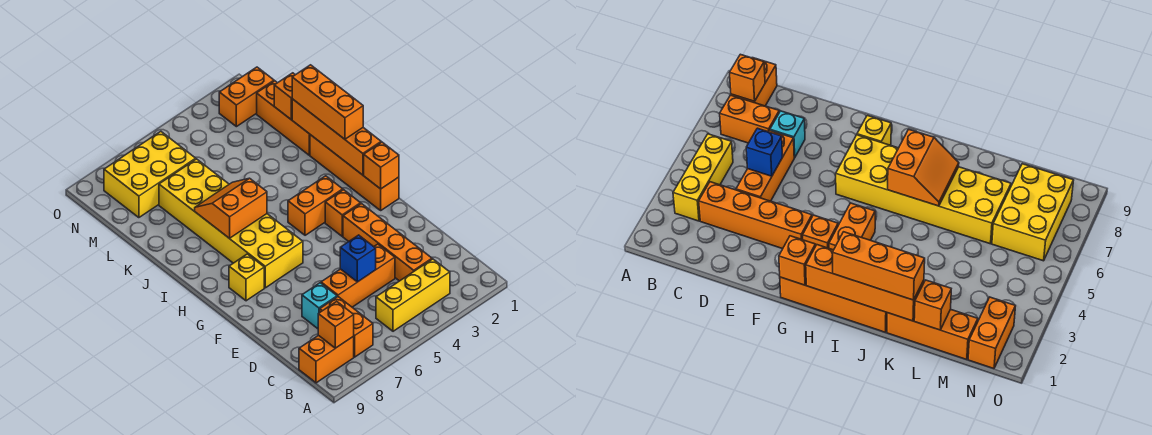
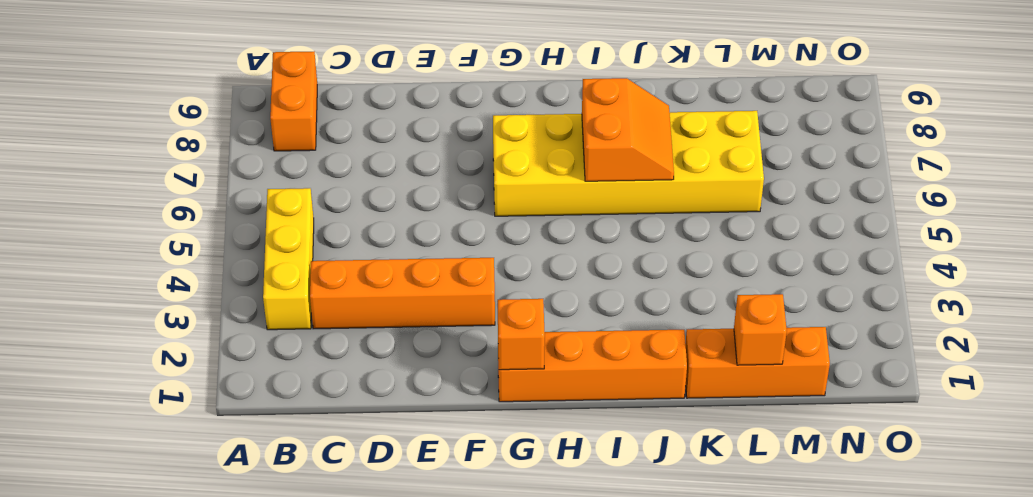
none -> orange 1x2 brick [320,297,373,357]
none -> orange 1x3 brick [321,244,395,307]
none -> cyan 1x1 brick [302,283,337,329]

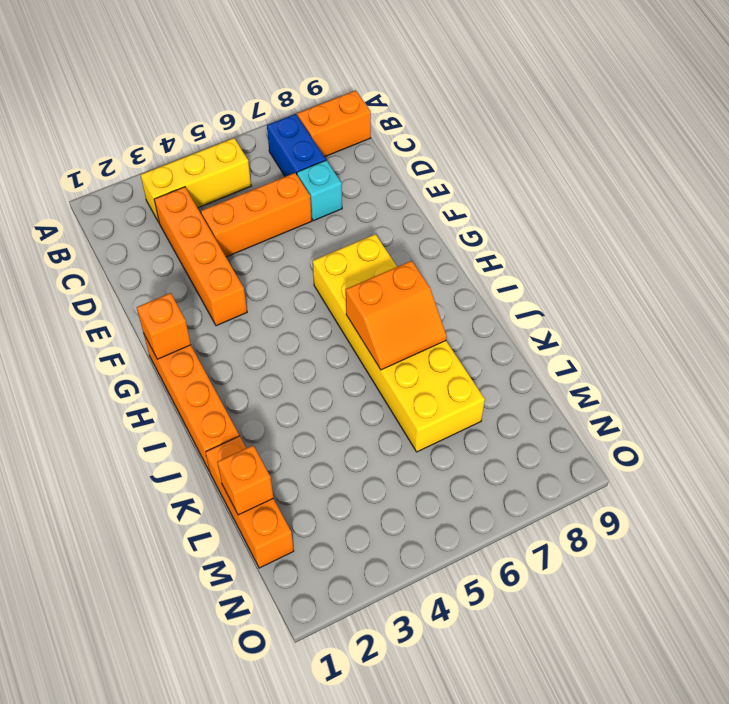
blue 1x2 brick [267,114,326,177] -> orange 1x2 brick [320,297,373,357]
none -> orange 1x1 brick [325,190,361,236]
none -> yellow 1x1 brick [229,254,264,301]
none -> orange 1x2 brick [288,176,343,235]

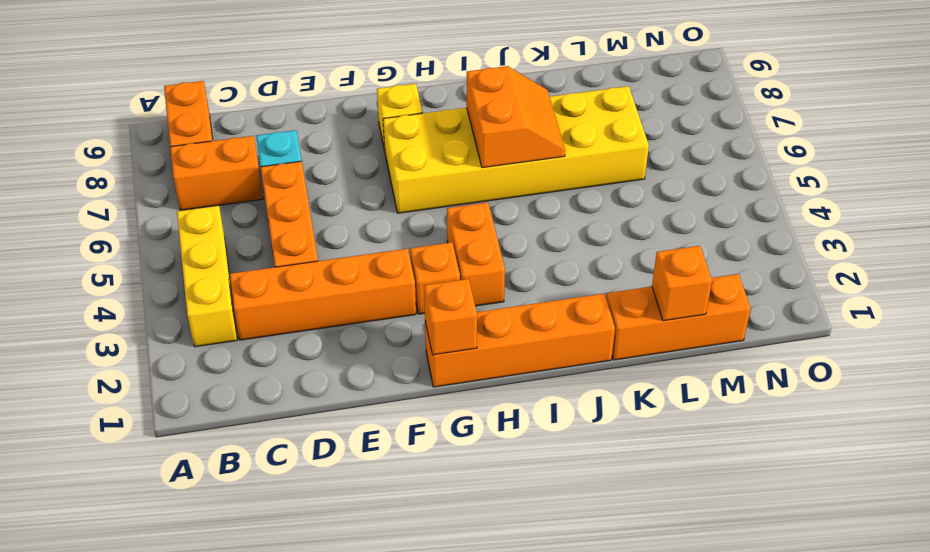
none -> yellow 2x3 brick [104,131,196,218]
none -> orange 1x2 brick [219,67,274,127]
none -> orange 1x1 brick [318,301,354,348]

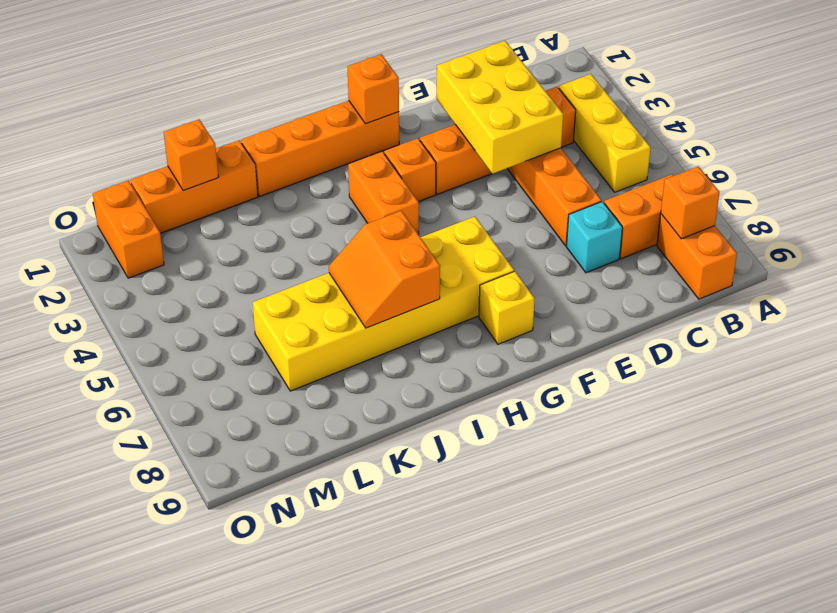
yellow 2x3 brick [437,41,563,174] -> yellow 2x3 brick moved to [104,131,196,218]
none -> blue 1x1 brick [340,235,376,282]
none -> orange 1x4 brick [292,99,381,175]
none -> orange 1x3 brick [292,65,363,139]

